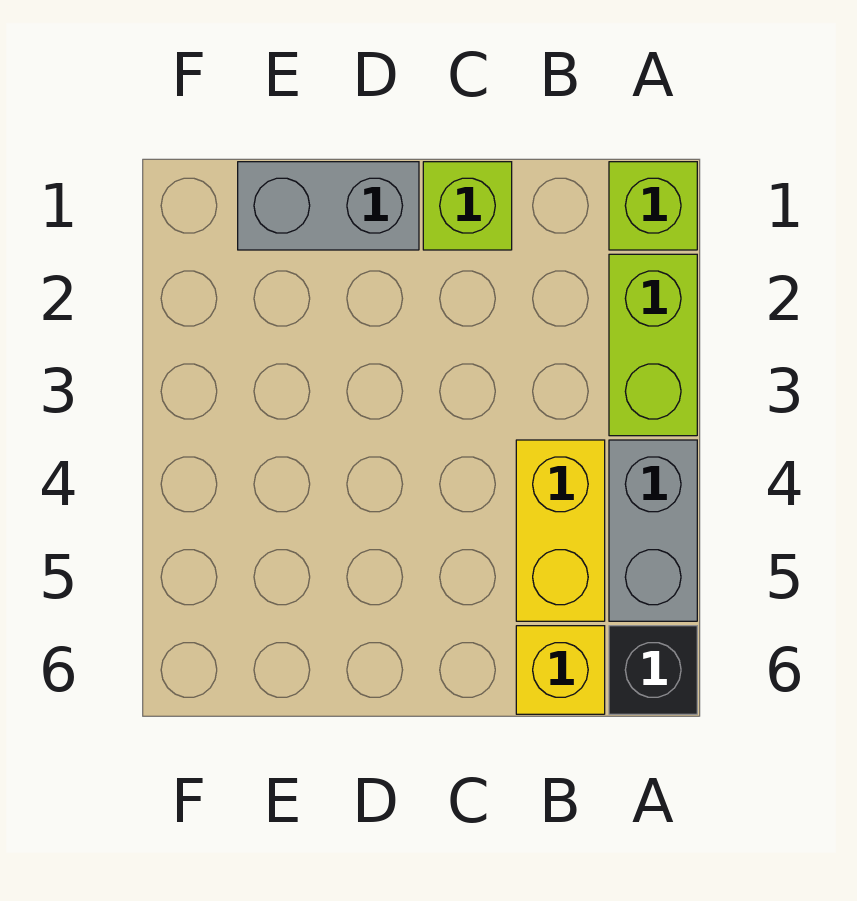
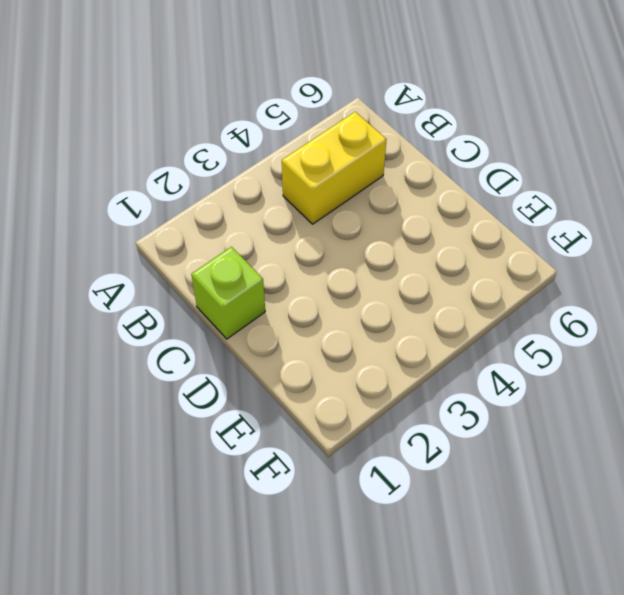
none -> lime 1x1 brick [609,162,697,250]
none -> lime 1x2 brick [609,254,697,436]

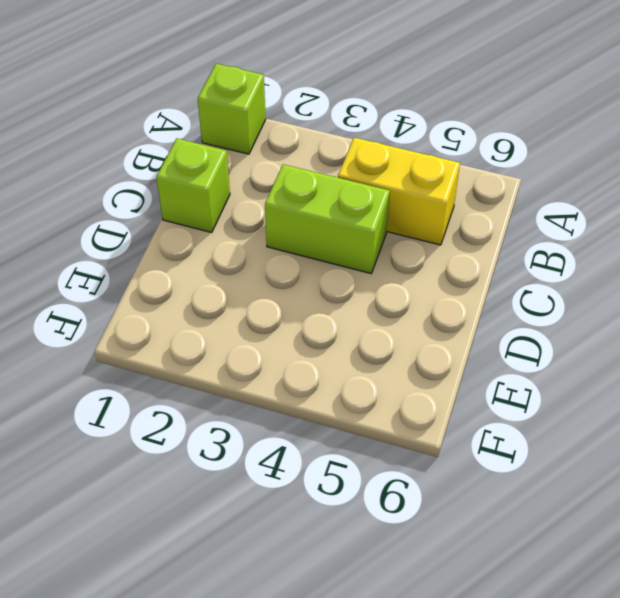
lime 1x2 brick [265,164,390,273] -> lime 1x2 brick moved to [609,254,697,436]
none -> grey 1x2 brick [609,440,697,621]
none -> black 1x1 brick [609,626,697,714]

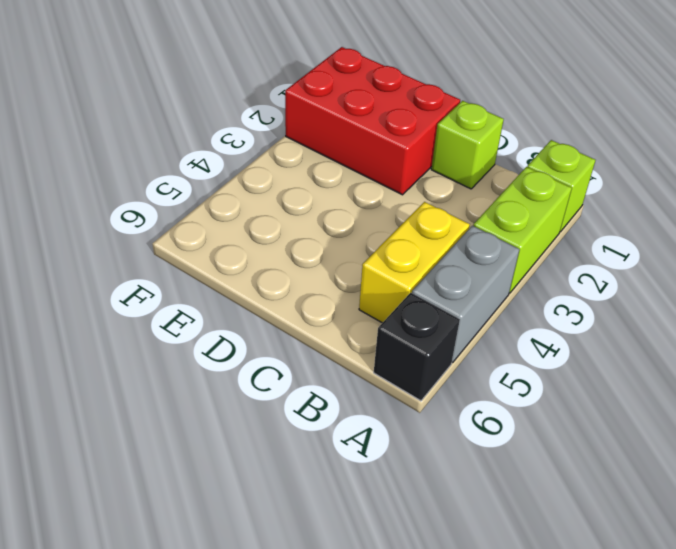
red 2x3 brick [285,47,460,195] -> grey 1x2 brick [238,162,419,250]
none -> yellow 1x1 brick [516,626,605,714]

